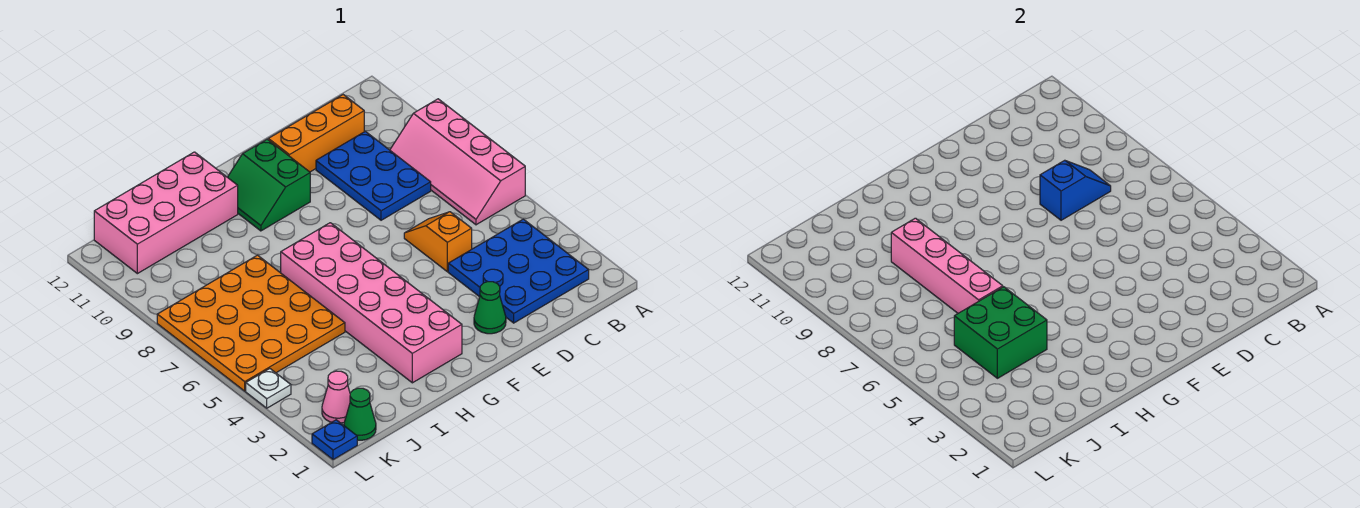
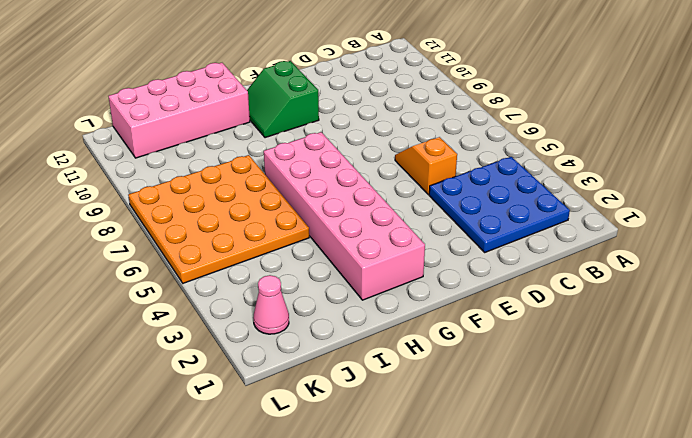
none -> pink 2x4 slope [390,99,525,225]
none -> blue 2x3 plate [316,131,431,220]
none -> orange 1x3 brick [268,95,364,172]

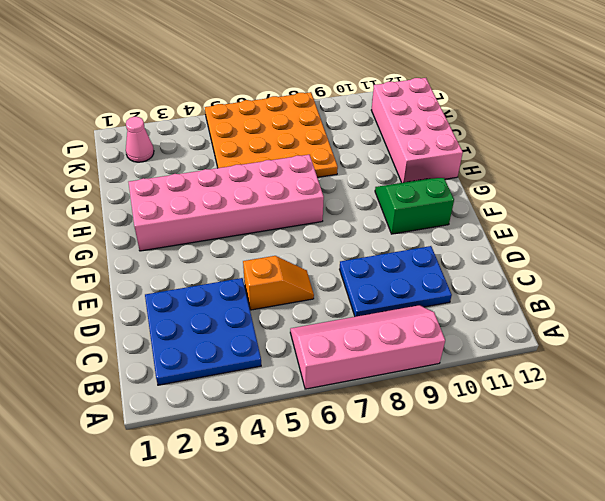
none -> orange 1x3 brick [268,95,364,172]
none -> green 1x1 cone [474,282,506,334]
none -> green 1x1 cone [344,388,376,440]

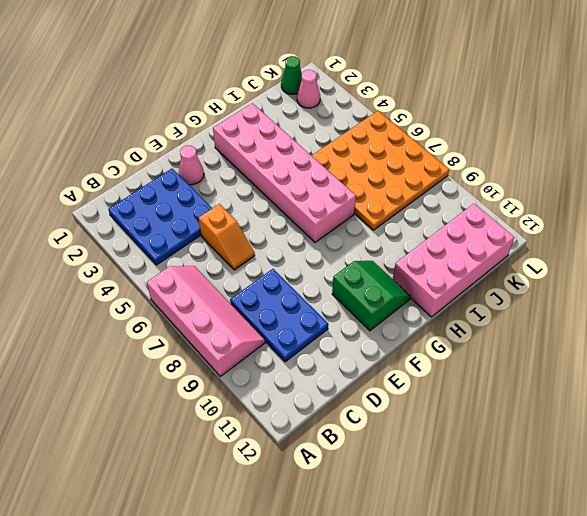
pink 1x1 cone [179,146,204,185] -> green 1x1 cone [474,282,506,334]
none -> orange 1x3 brick [268,95,364,172]
none -> blue 1x1 plate [312,420,357,460]
none -> white 1x1 plate [246,369,291,408]

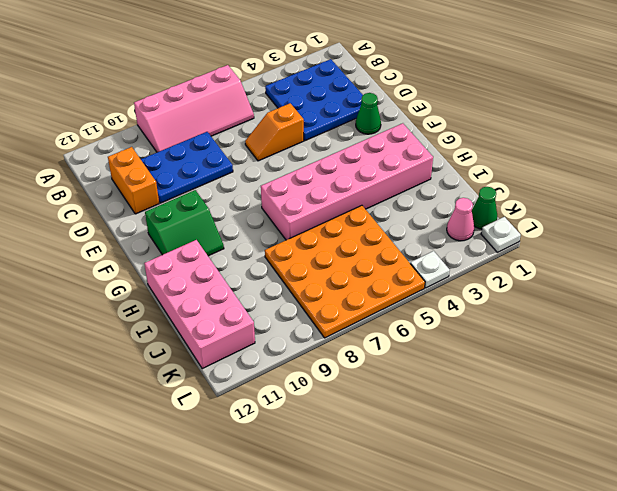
orange 1x2 brick [108,147,159,214] -> orange 1x3 brick [268,95,364,172]
white 1x1 plate [481,217,521,252] -> blue 1x1 plate [312,420,357,460]
none -> blue 1x2 slope [1040,160,1111,220]
none -> green 2x2 brick [954,287,1047,378]
none -> pink 1x4 brick [891,218,1003,313]

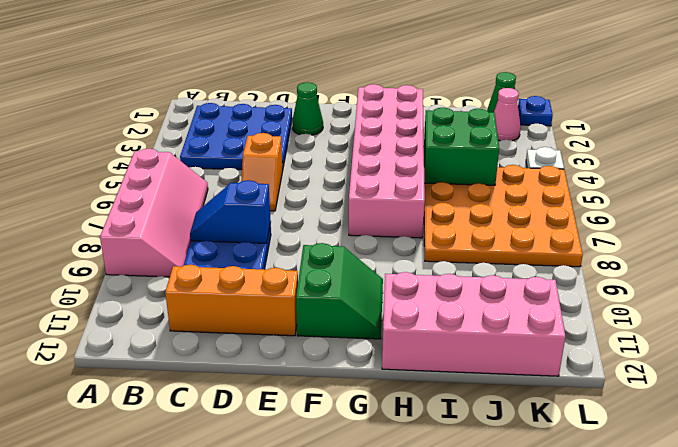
none -> pink 1x4 brick [891,218,1003,313]

